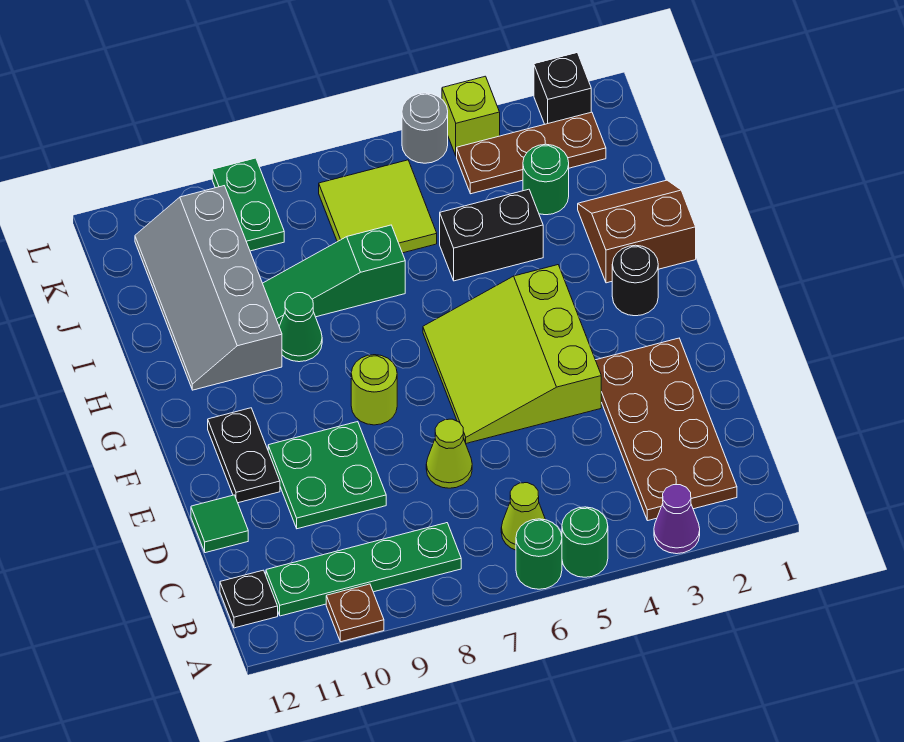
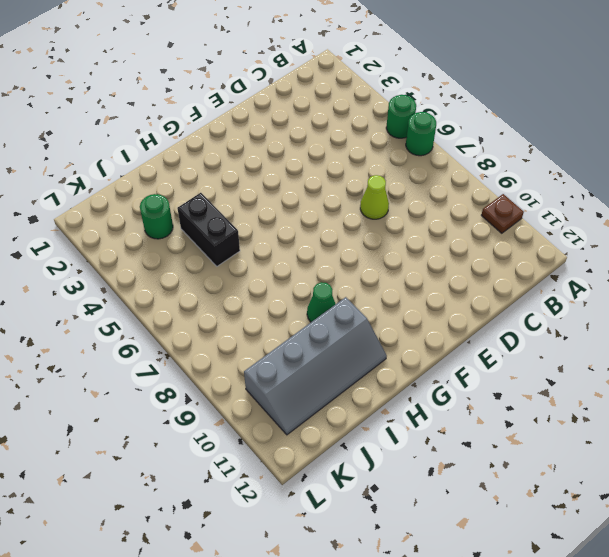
none -> purple 1x1 cone [654,485,700,554]
none -> brown 2x4 plate [596,338,737,521]
none -> lime 1x1 cone [501,483,545,550]

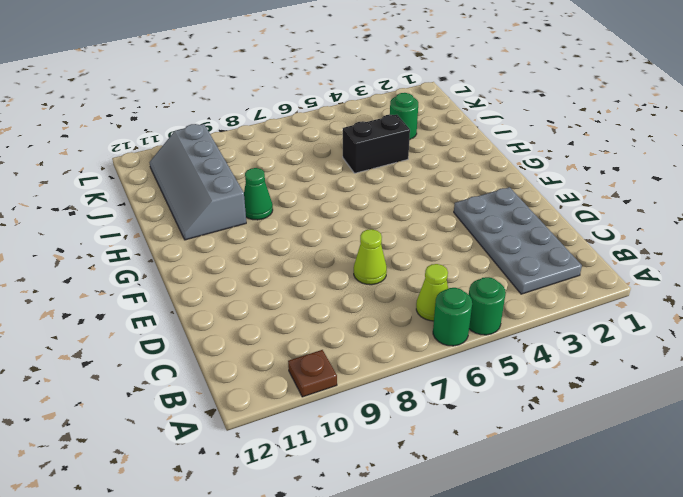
grey 2x4 plate [454,187,582,294] -> brown 2x4 plate [596,338,737,521]
none -> purple 1x1 cone [654,485,700,554]
none -> green 1x4 plate [266,523,461,616]
none -> black 1x1 plate [220,570,278,628]

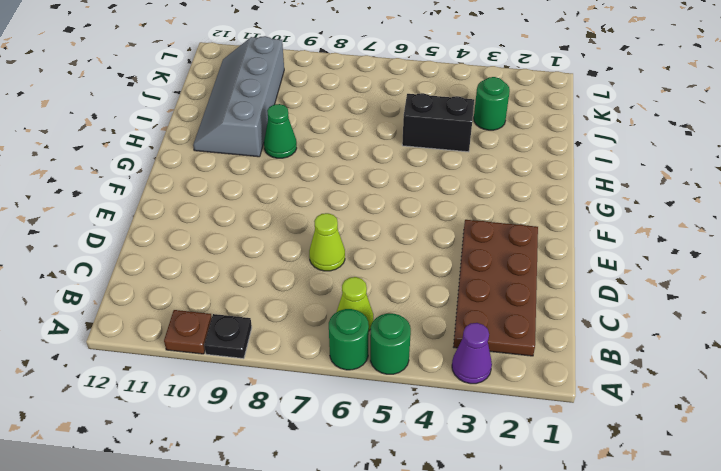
black 1x1 plate [204,314,252,359] -> black 1x1 plate moved to [220,570,278,628]
none -> green 1x4 plate [266,523,461,616]
none -> green 2x2 plate [268,422,386,529]
none -> green 1x1 tile [191,495,248,553]

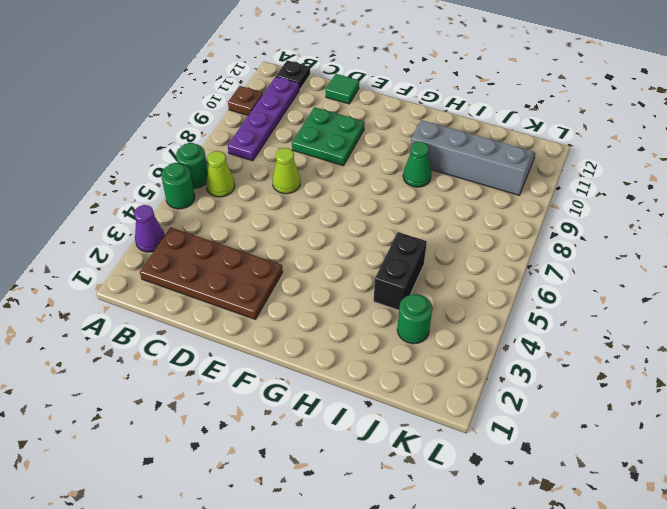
purple 1x4 plate [228,77,299,161] -> green 1x4 plate [266,523,461,616]
none -> lime 3x3 slope [423,265,601,443]
none -> black 1x2 plate [208,408,280,503]
none -> lime 1x1 round brick [351,355,397,425]

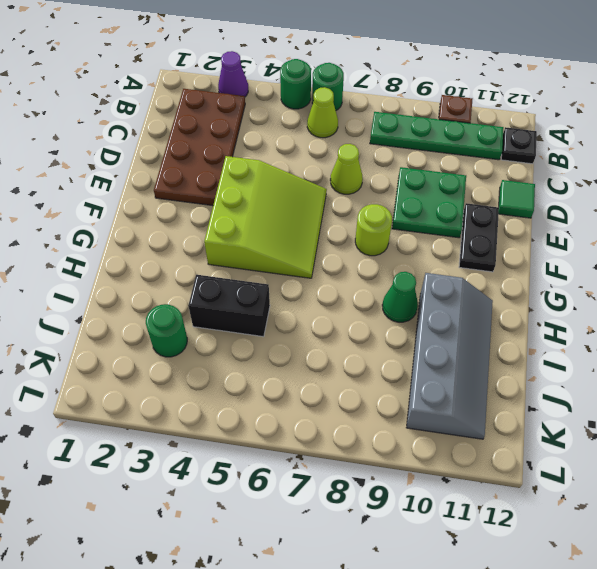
none -> black 1x1 round brick [612,245,658,316]
none -> brown 2x2 slope [578,180,696,283]
none -> green 1x3 slope [263,225,405,326]

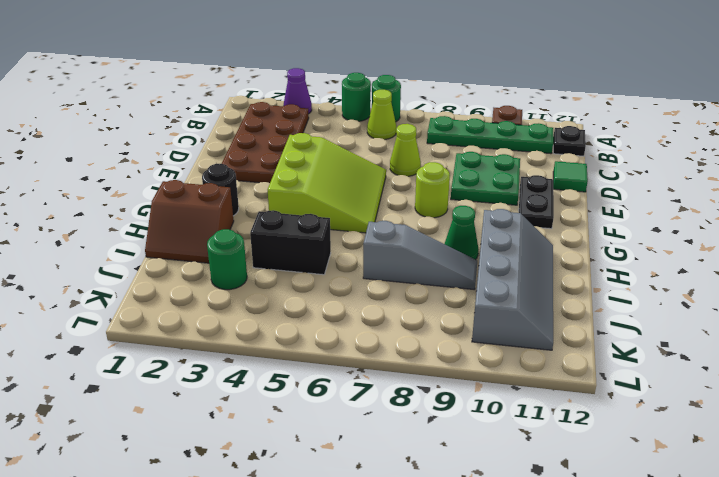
grey 1x3 slope [363,221,477,289] -> green 1x3 slope [263,225,405,326]
none -> lime 2x2 tile [319,160,437,253]
none -> brown 1x3 plate [457,112,606,194]
none -> green 1x2 plate [212,158,284,251]

